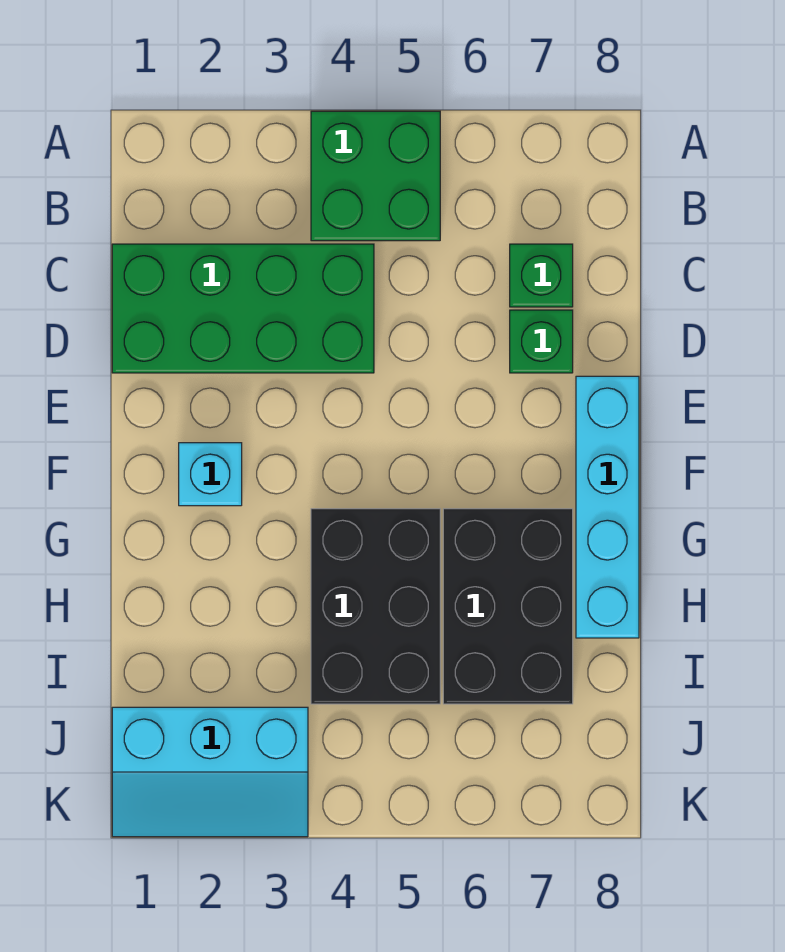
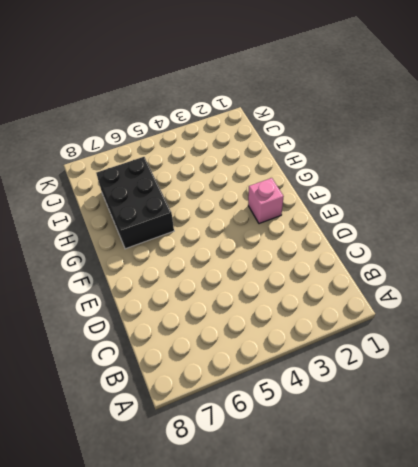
pink 1x1 brick [248,178,284,224] -> cyan 1x1 brick [179,443,242,506]
none -> green 2x2 brick [311,111,440,241]
none -> green 2x4 brick [112,244,374,373]

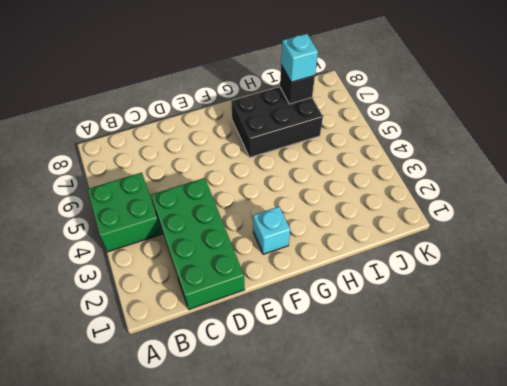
black 1x1 brick [280,65,315,104] -> none
cyan 1x1 brick [281,34,318,82] -> none
none -> green 1x1 brick [510,244,573,307]
none -> green 1x1 brick [510,310,573,373]

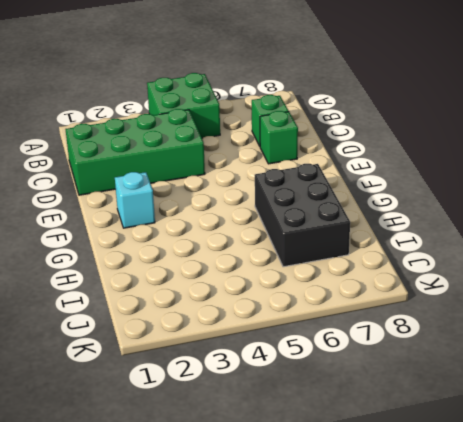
none -> cyan 1x4 brick [576,376,639,638]
none -> black 2x3 brick [311,509,440,704]

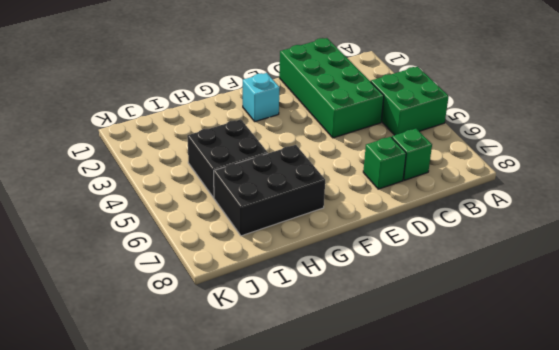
black 2x2 brick [187,119,268,198] -> black 2x3 brick [311,509,440,704]
none -> cyan 1x4 brick [576,376,639,638]
none -> cyan 2x3 slope [112,707,308,837]

